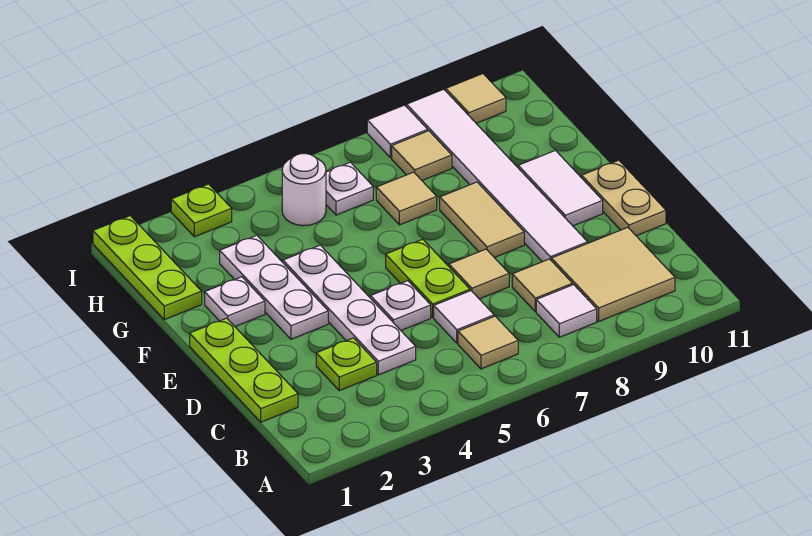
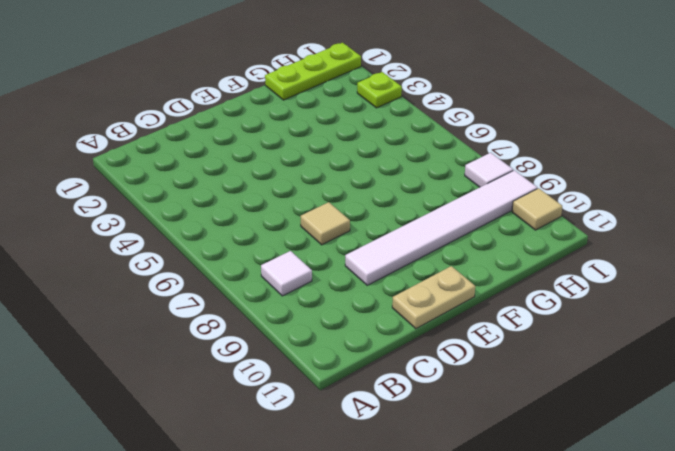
none -> tan 1x1 tile [458,316,518,369]
none -> tan 2x2 tile [551,227,675,321]
none -> lime 1x3 plate [190,318,298,422]

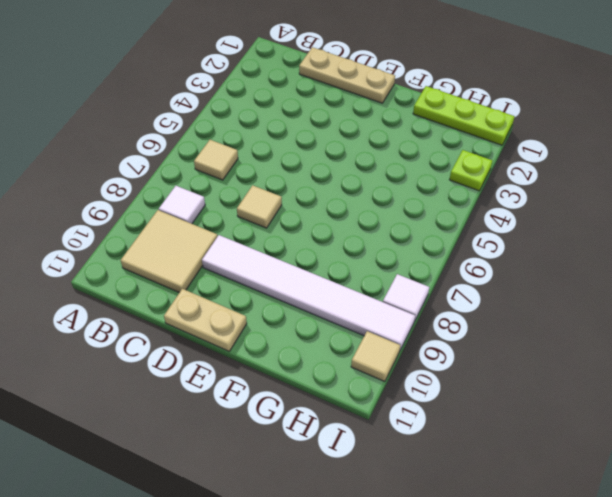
tan 1x3 plate [299,47,395,103] -> lime 1x3 plate [190,318,298,422]
none -> lime 1x1 plate [316,338,377,391]
none -> white 1x4 plate [283,245,416,375]
none -> white 1x1 tile [434,291,494,343]

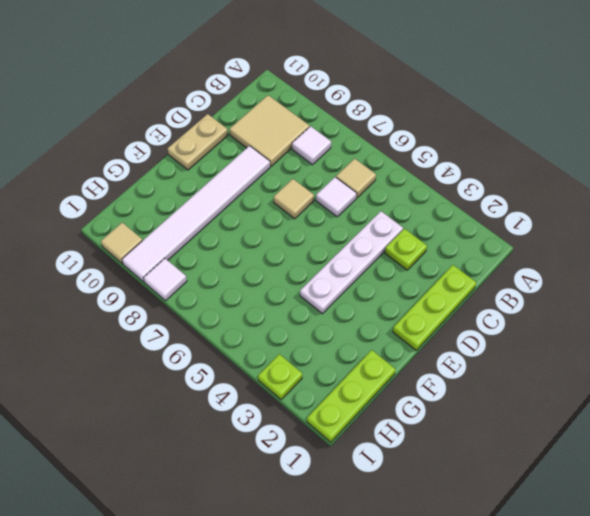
none -> tan 1x1 tile [512,259,573,312]
none -> white 1x1 plate [370,281,431,330]
none -> lime 1x2 plate [386,239,470,317]

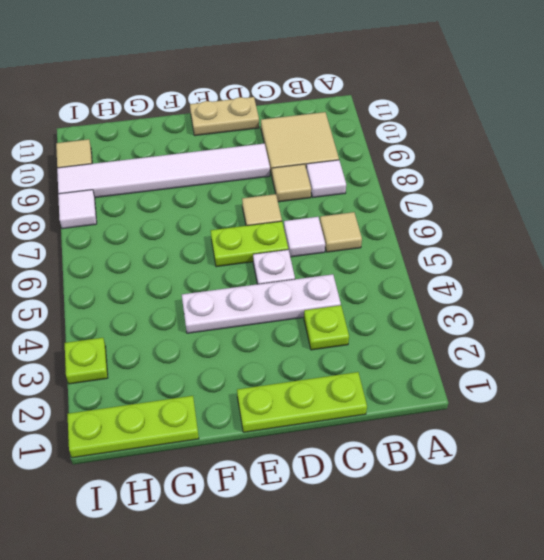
none -> white 1x3 plate [220,235,328,339]
none -> tan 1x2 tile [440,182,524,258]
none -> white 1x2 tile [518,151,603,226]

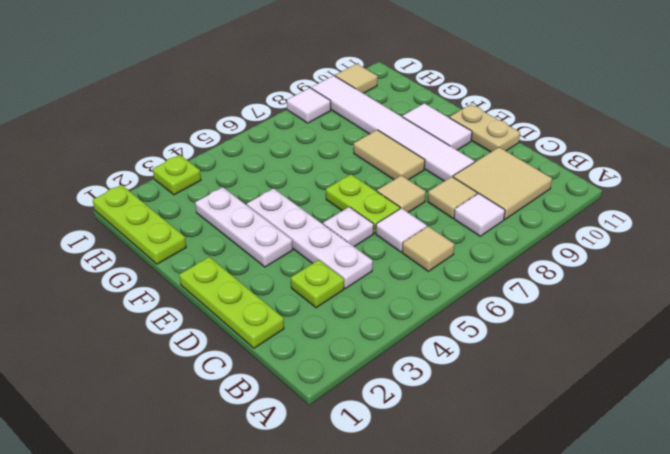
none -> white 1x1 plate [205,277,265,326]
none -> tan 1x1 tile [376,172,437,225]
none -> white 1x1 round brick [282,154,326,226]

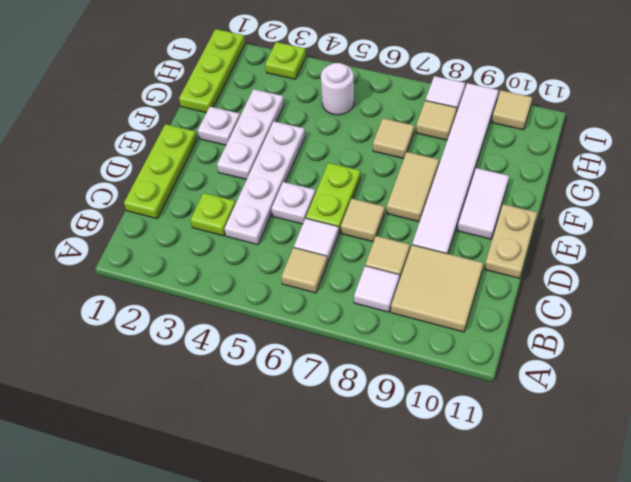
none -> white 1x1 plate [326,162,373,215]

